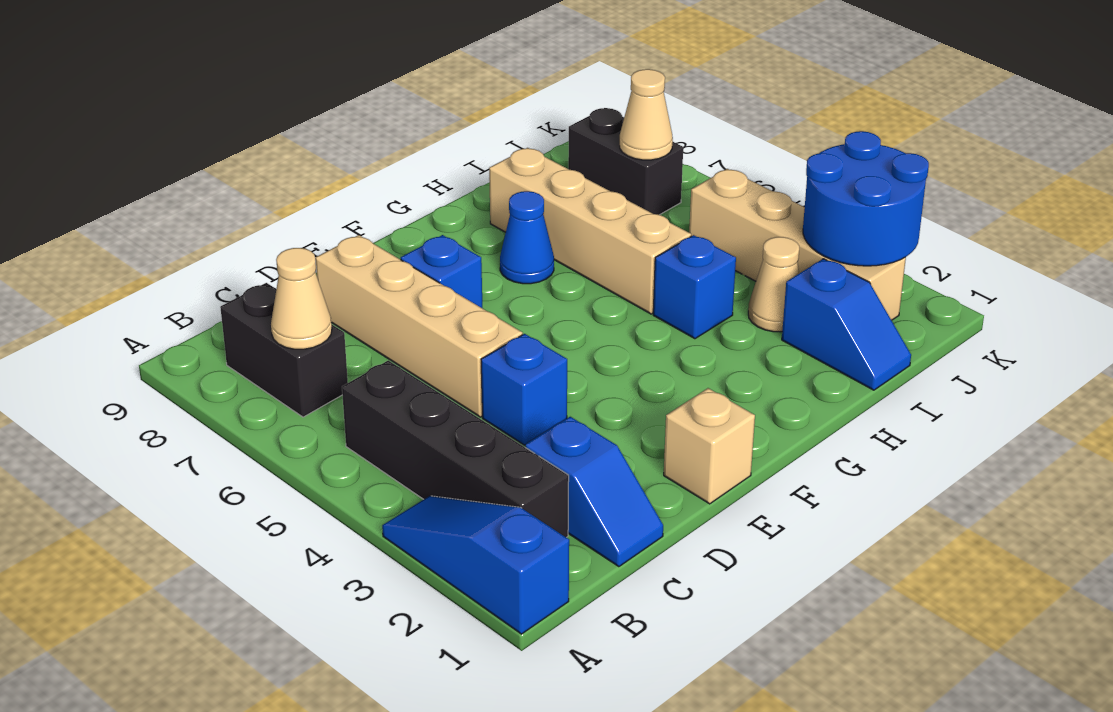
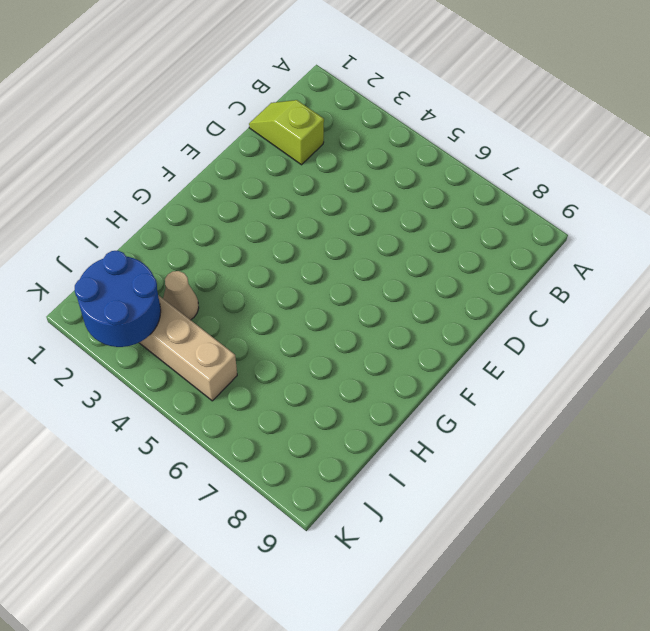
lime 1x2 slope [249,100,324,165] -> blue 1x2 slope [525,417,663,567]
none -> blue 1x3 slope [382,496,569,634]
none -> black 1x4 brick [342,360,569,537]
none -> black 1x2 brick [220,283,348,417]

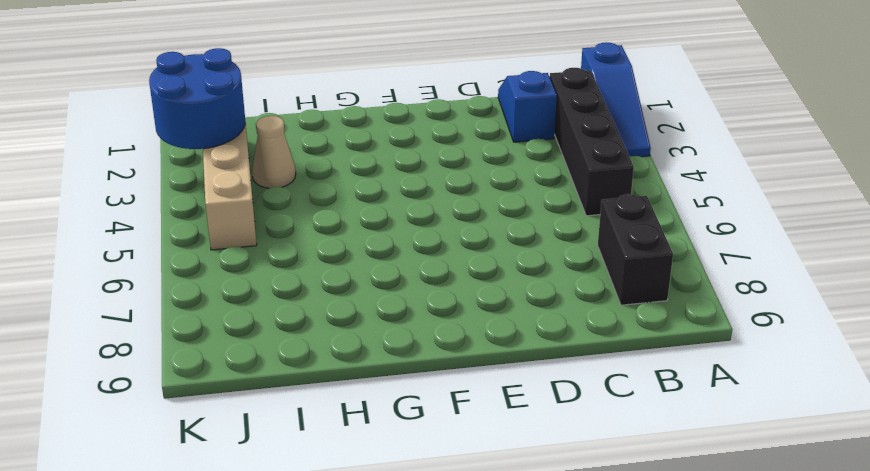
none -> blue 1x1 brick [481,334,567,445]
none -> tan 1x4 brick [316,235,523,417]
none -> tan 1x1 brick [664,388,755,504]

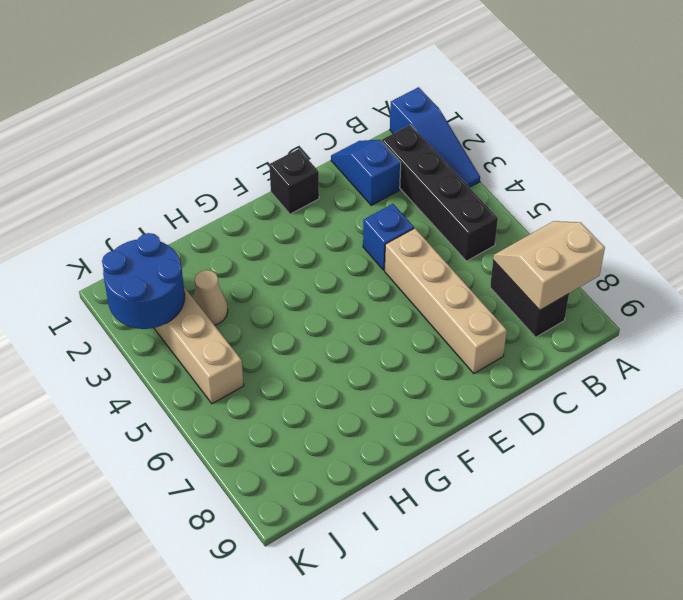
tan 2x2 slope [493,221,605,310] -> tan 1x1 cone [271,248,332,349]
black 1x1 brick [269,149,319,214] -> tan 1x1 brick [664,388,755,504]
none -> blue 1x1 brick [401,235,482,308]
none -> blue 1x1 cone [500,191,554,284]
none -> blue 1x1 brick [653,235,736,339]

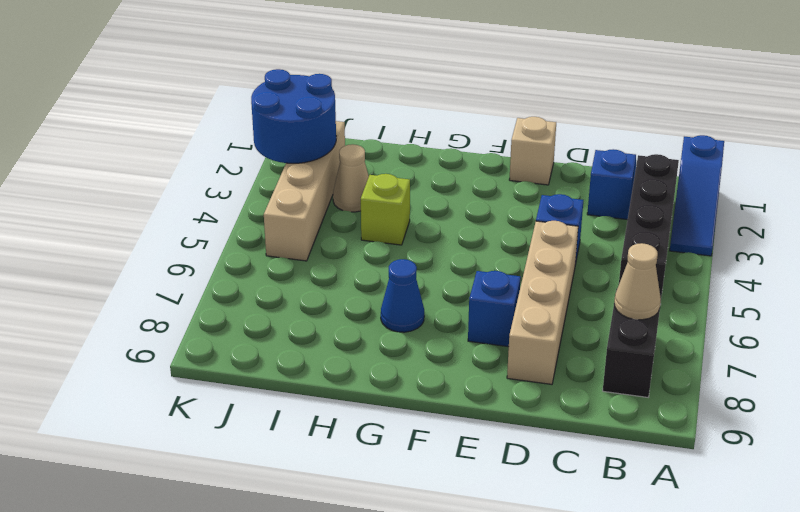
lime 1x1 brick [361,174,410,245] -> blue 1x1 brick [653,235,736,339]
none -> tan 1x4 brick [489,148,691,314]
none -> blue 1x2 slope [782,259,911,390]
none -> black 1x2 brick [568,108,683,215]

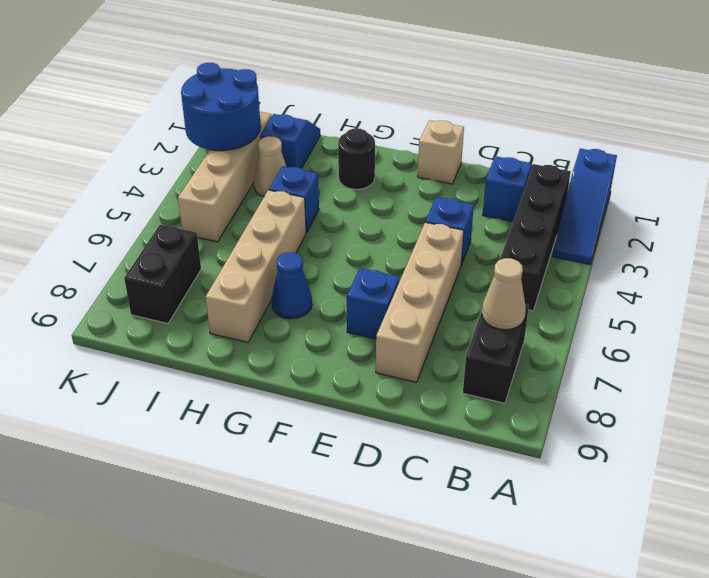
black 1x1 round brick [338,128,375,189] -> none
none -> tan 1x1 cone [620,69,673,160]

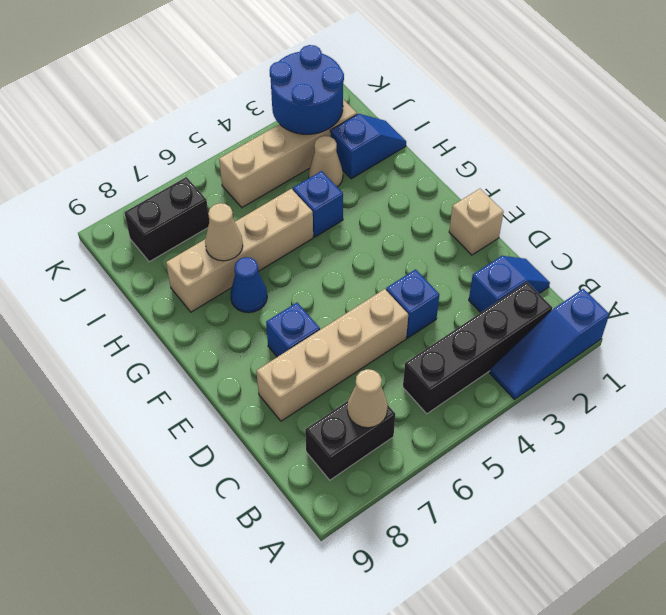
tan 1x1 cone [205,203,243,261] -> tan 1x1 cone moved to [620,69,673,160]

